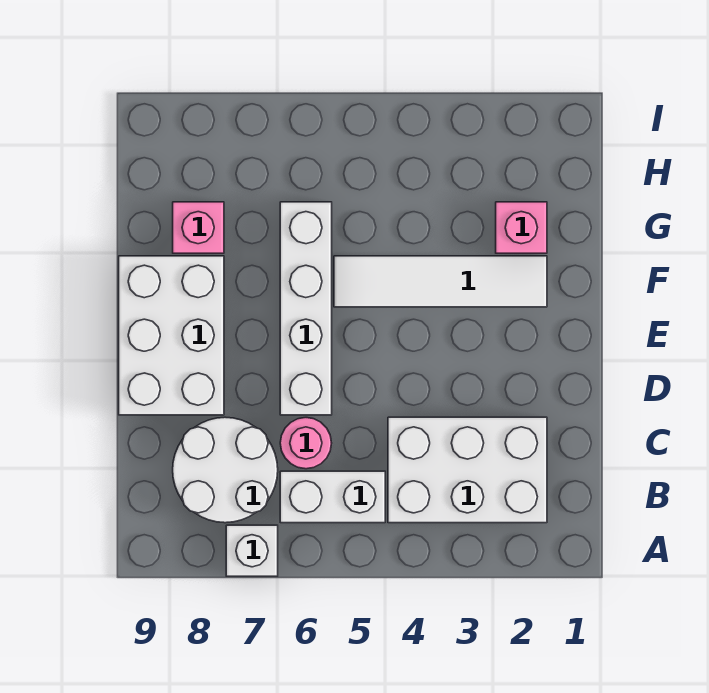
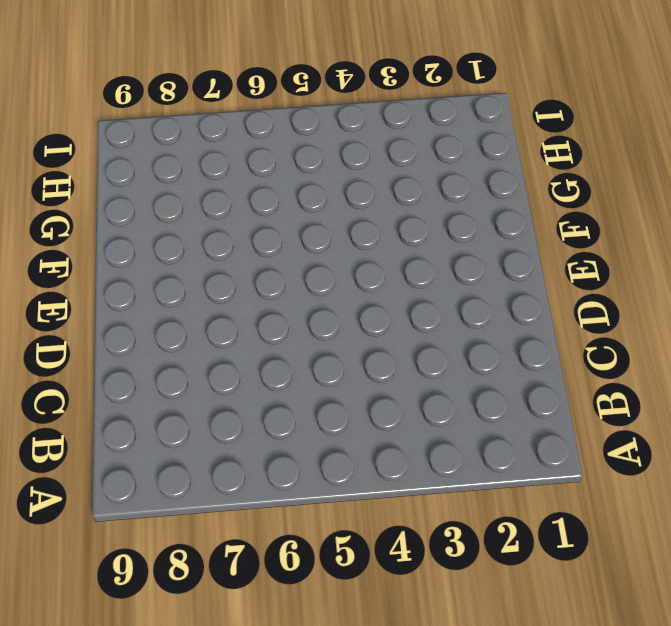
none -> white 1x1 brick [226,525,278,576]
none -> white 2x3 brick [388,417,547,523]

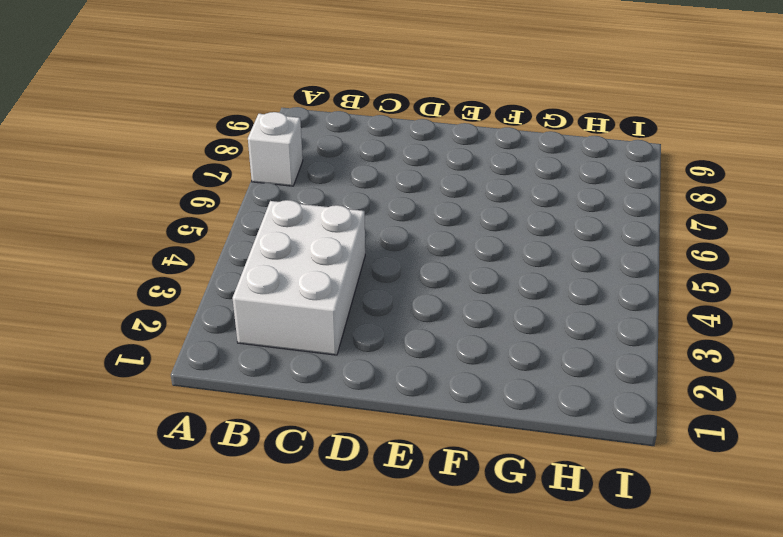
none -> white 1x2 brick [280,471,385,523]
none -> white 2x2 round brick [173,417,278,523]

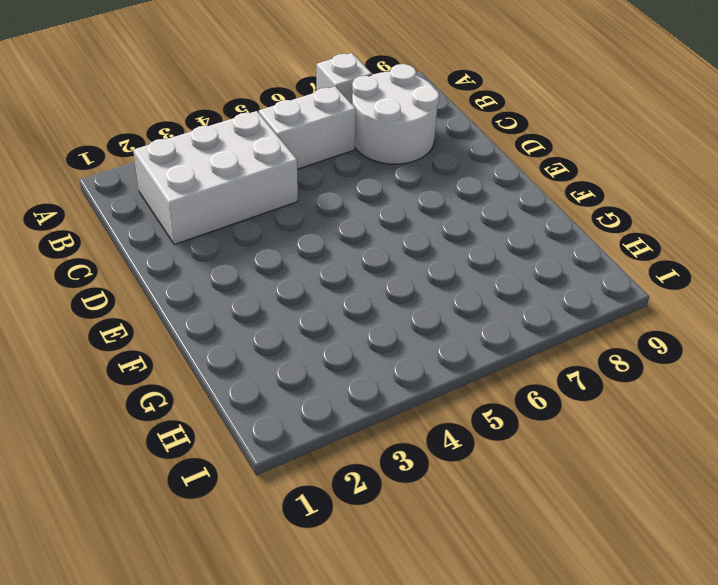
none -> pink 1x1 round brick [280,418,332,469]
none -> white 1x4 brick [280,202,332,415]

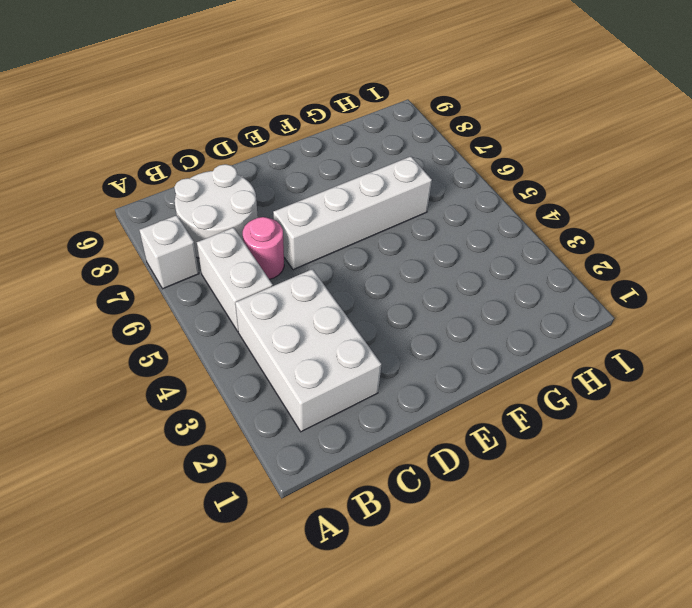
none -> white 2x3 brick [119,256,224,415]
none -> white 1x4 tile [334,256,547,307]

